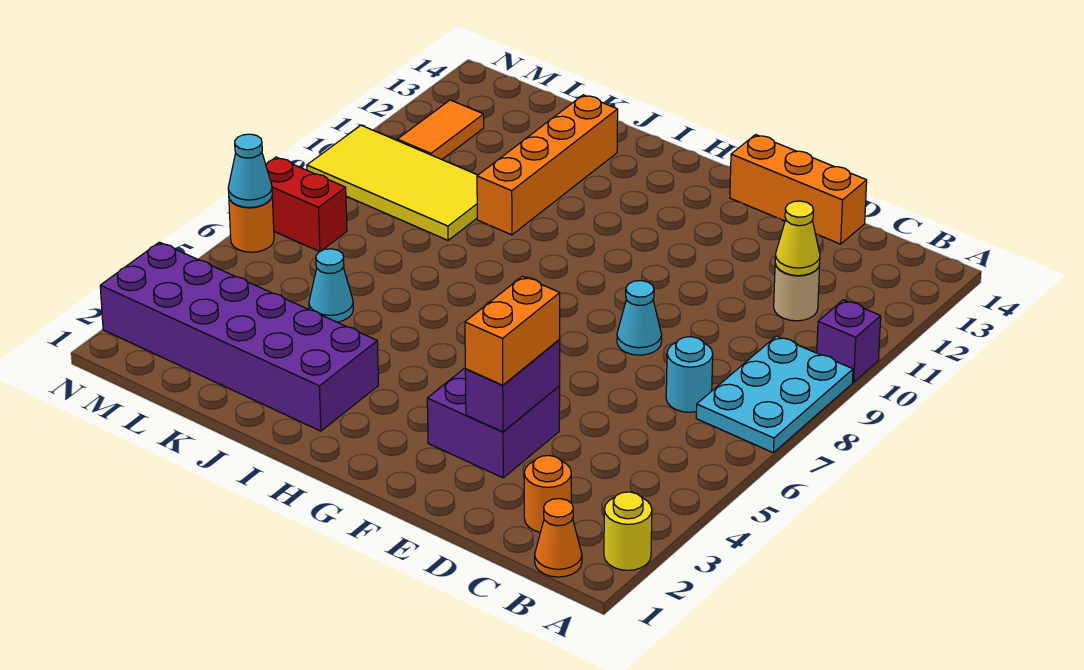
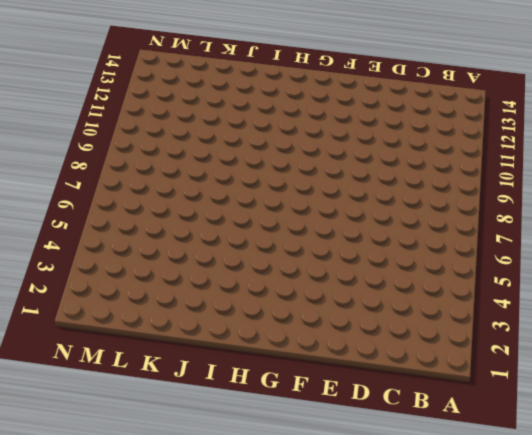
none -> yellow 1x1 round brick [604,492,652,570]
none -> cyan 2x3 plate [696,336,853,453]
none -> purple 1x1 brick [817,300,881,382]

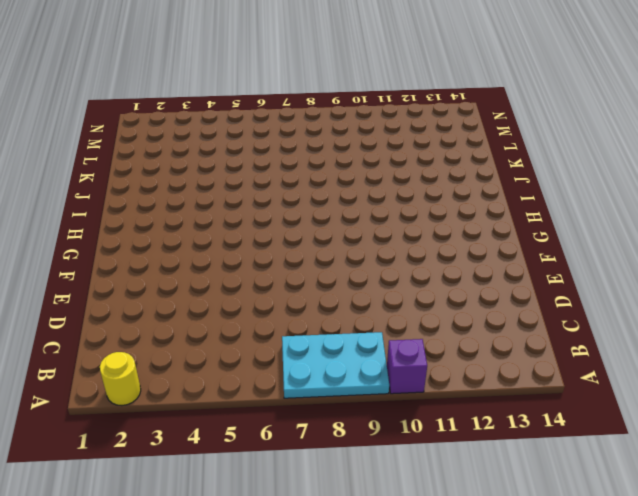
none -> orange 1x1 cone [535,499,582,577]
none -> orange 1x1 round brick [524,455,571,532]
none -> cyan 1x1 round brick [666,337,713,412]

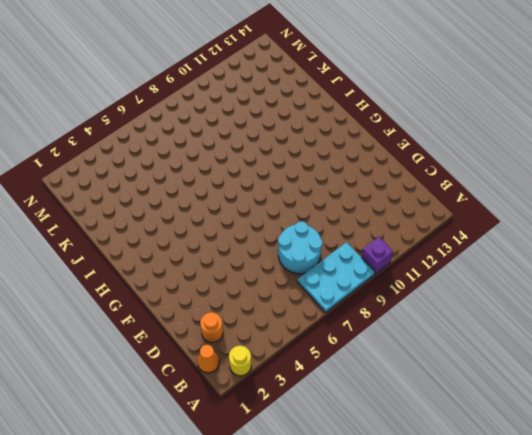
cyan 2x2 round brick [278,221,322,274] -> cyan 1x1 round brick [666,337,713,412]
none -> tan 1x1 round brick [774,264,820,321]
none -> orange 1x3 brick [730,135,867,244]
none -> purple 2x2 brick [427,368,560,478]

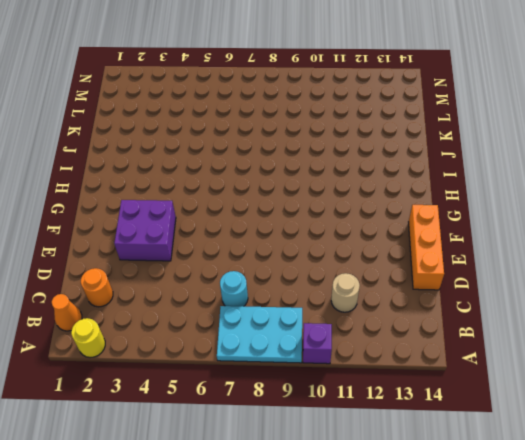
none -> cyan 1x1 cone [617,281,662,355]
none -> purple 2x6 brick [100,242,379,431]
none -> orange 1x4 brick [477,95,618,235]

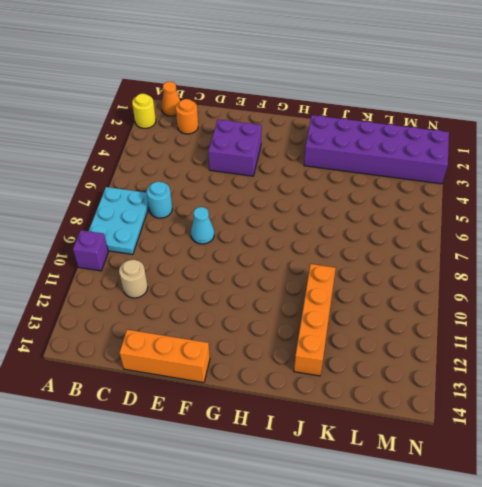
none -> cyan 1x1 cone [309,249,353,322]
none -> yellow 2x4 tile [307,125,478,240]
none -> red 1x2 brick [266,157,347,252]

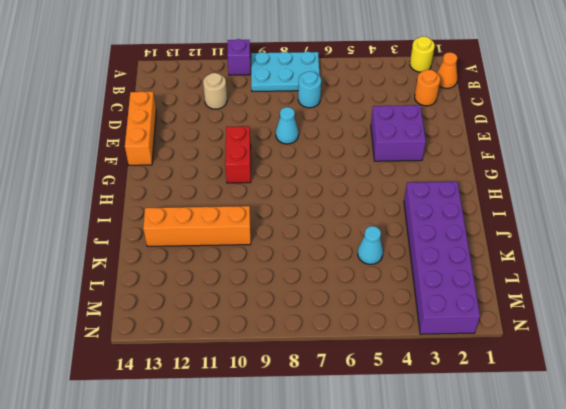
red 1x2 brick [225,126,251,183] -> red 1x2 brick moved to [266,157,347,252]
none -> yellow 2x4 tile [307,125,478,240]
none -> orange 1x2 tile [397,100,484,159]
none -> orange 1x1 round brick [229,198,274,252]

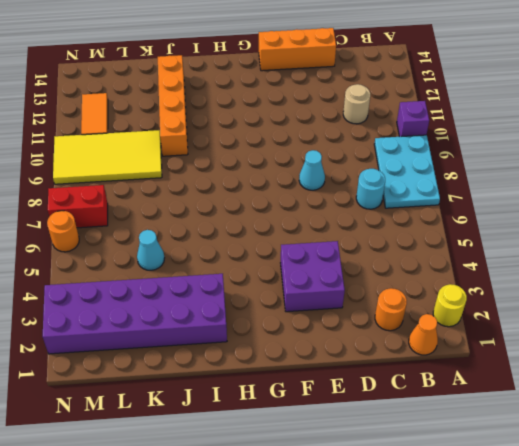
none -> yellow 1x1 cone [775,201,820,276]
none -> purple 1x2 brick [465,340,560,432]
none -> cyan 1x1 cone [228,134,272,208]

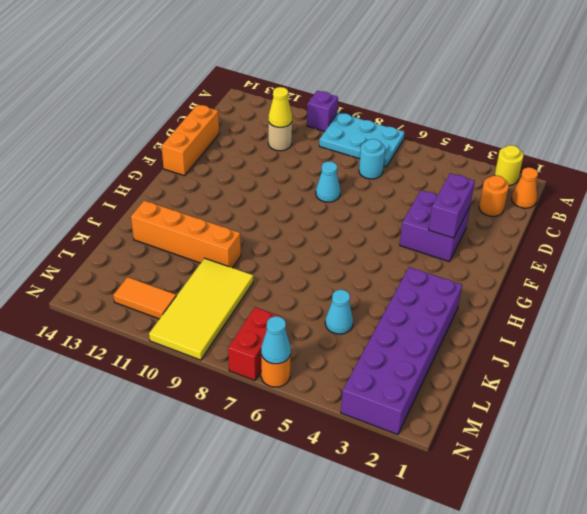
purple 1x2 brick [429,173,475,238] -> purple 1x2 brick turned to [465,340,560,432]
none -> orange 1x2 brick [465,276,560,385]

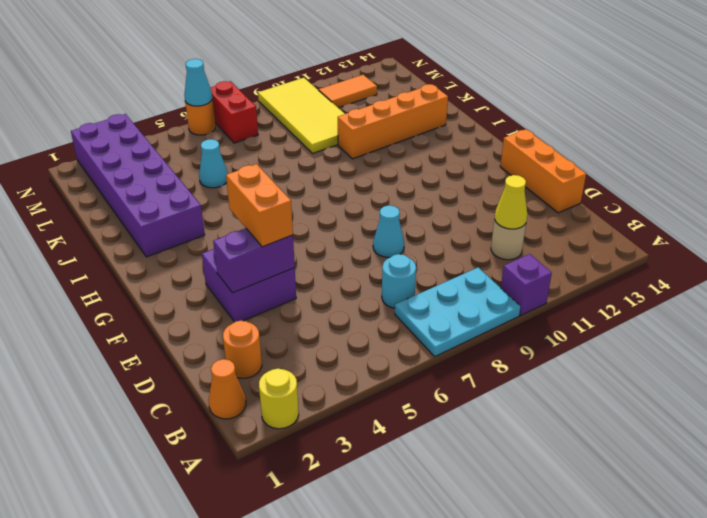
orange 1x2 brick [226,164,293,247] -> orange 1x2 brick turned to [465,276,560,385]

